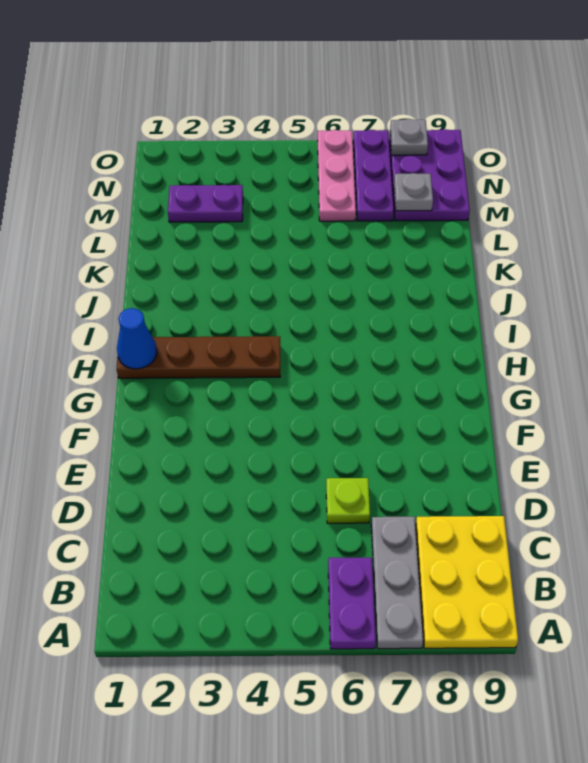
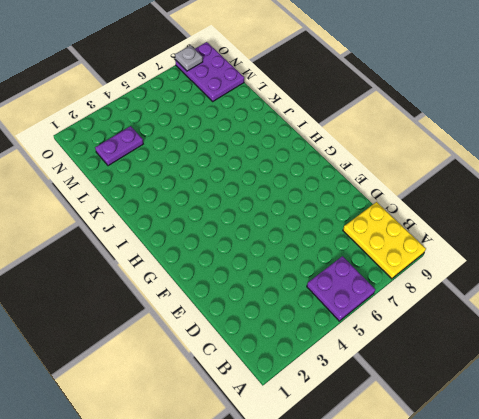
purple 2x2 plate [307,256,375,321] -> purple 1x2 plate [328,558,376,649]
none -> grey 1x3 plate [371,517,423,649]
none -> lime 1x1 plate [326,478,370,523]
none -> brown 1x4 plate [117,336,280,378]

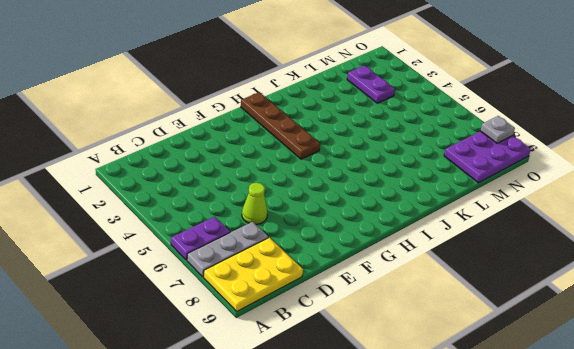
lime 1x1 cone [242,183,267,224] -> lime 1x1 plate [326,478,370,523]
none -> pink 1x3 plate [317,130,356,221]
none -> purple 1x3 plate [353,130,394,221]
none -> blue 1x1 cone [117,308,157,369]

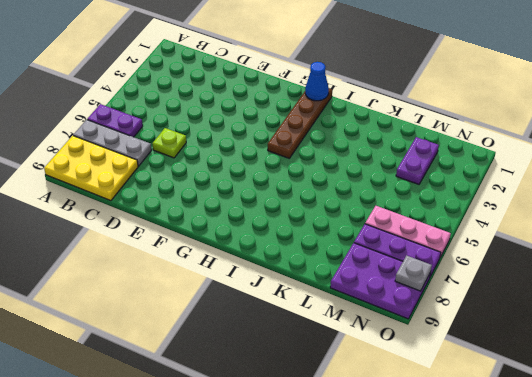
none -> grey 1x1 plate [394,173,433,211]

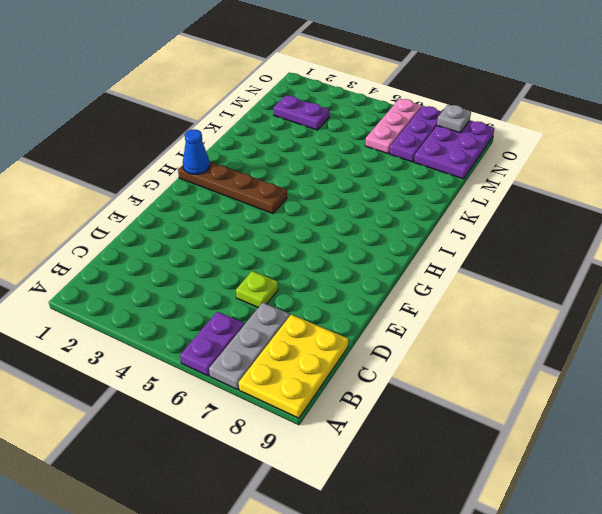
none -> grey 1x1 plate [394,173,433,211]

